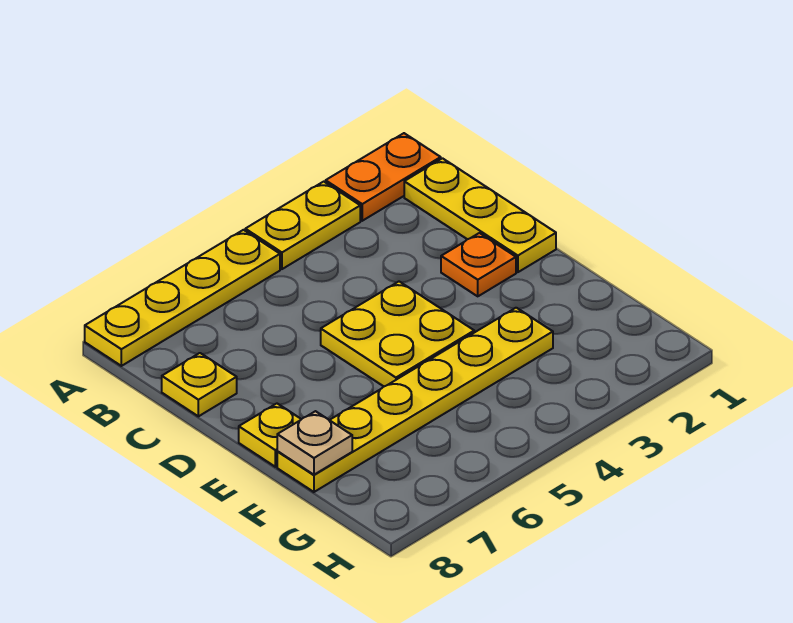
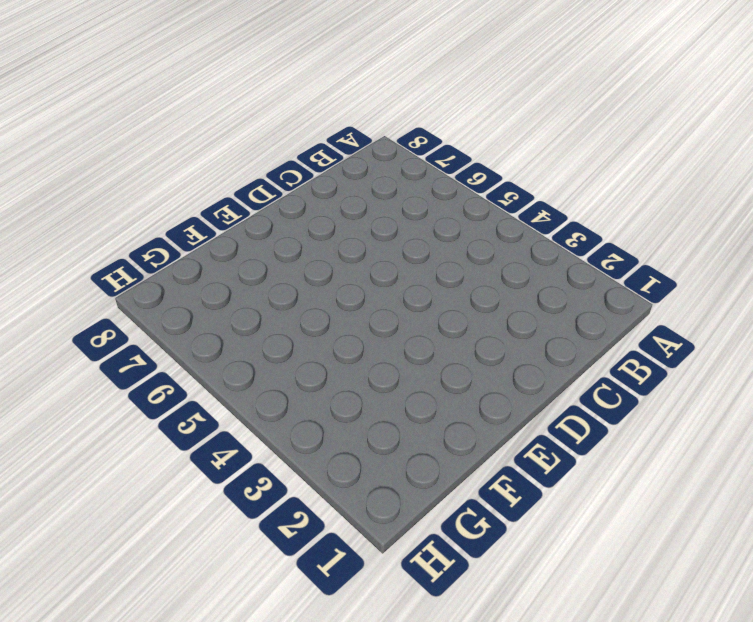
none -> orange 1x2 plate [326,133,441,221]
none -> yellow 1x2 plate [245,182,360,269]

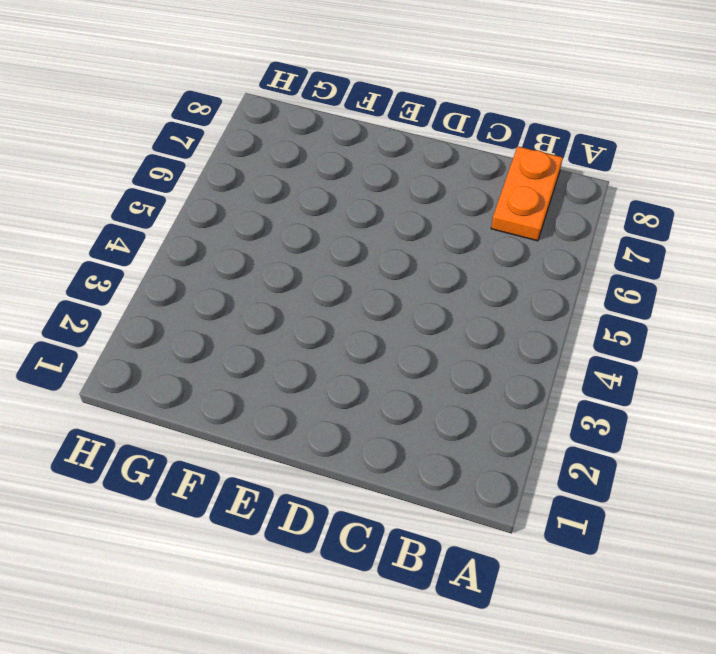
orange 1x2 plate [491,146,563,241] -> orange 1x2 plate moved to [326,133,441,221]
none -> yellow 1x2 plate [245,182,360,269]
none -> yellow 1x4 plate [85,230,280,366]

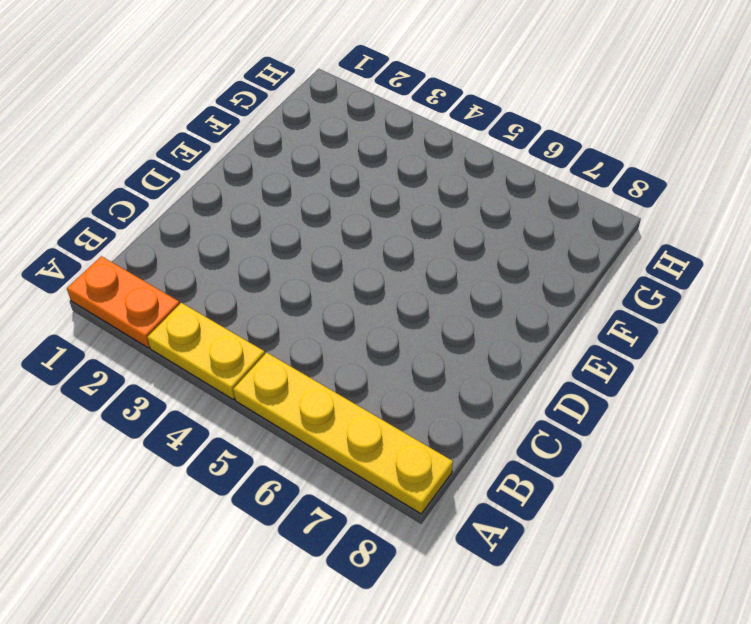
none -> yellow 1x3 plate [404,158,556,272]
none -> yellow 1x1 plate [162,353,237,416]

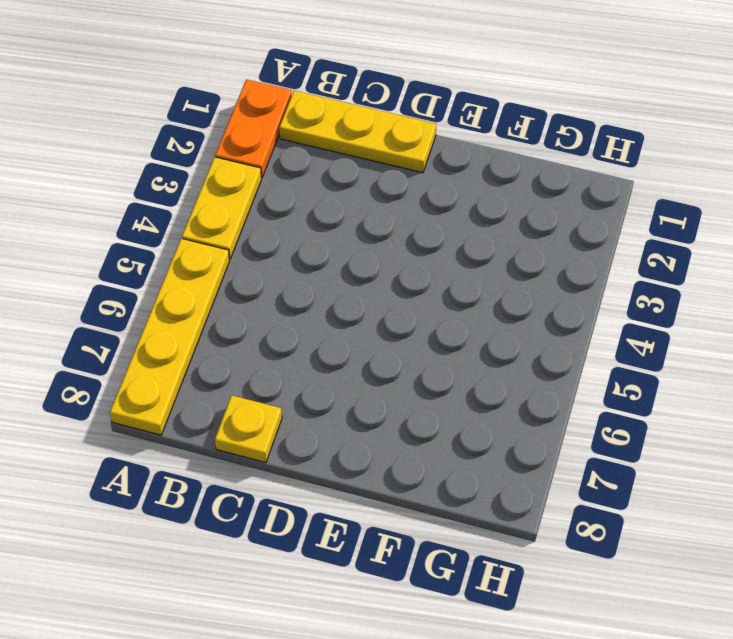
none -> orange 1x1 plate [441,233,516,296]
none -> yellow 2x2 plate [321,282,474,386]

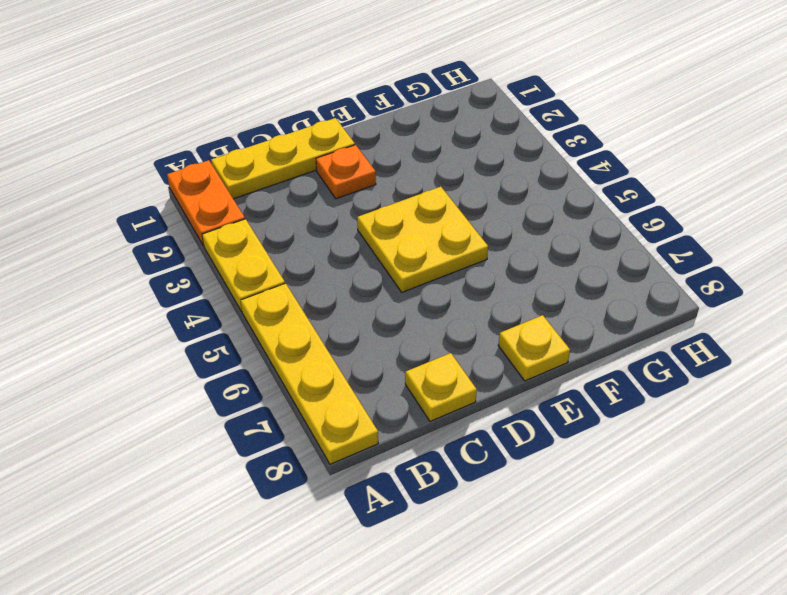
none -> yellow 1x6 plate [277,308,553,492]
none -> tan 1x1 plate [277,411,352,475]

